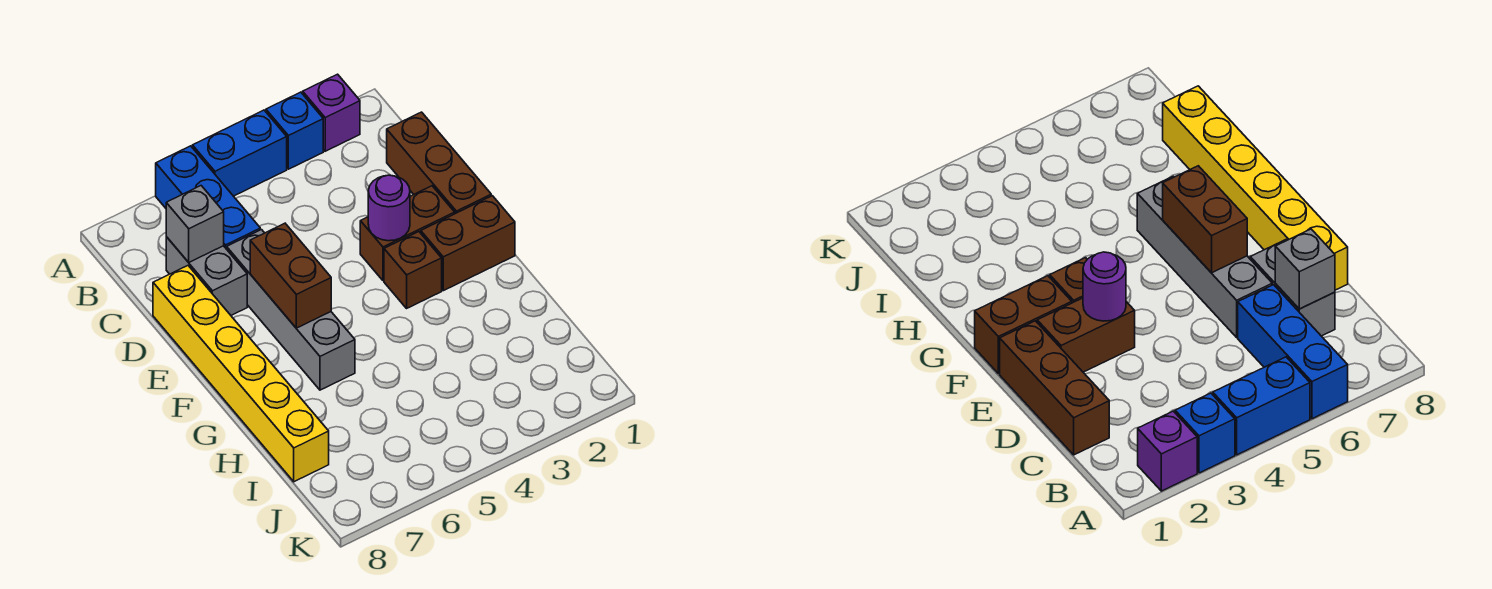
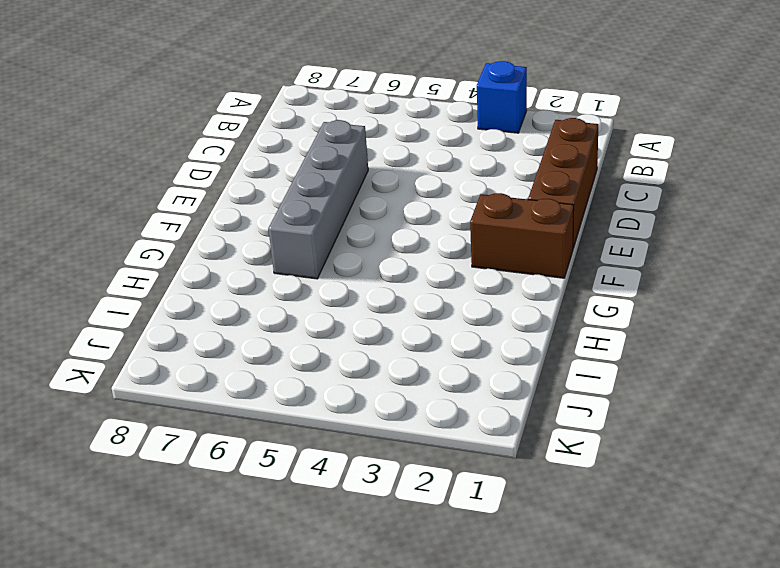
none -> purple 1x1 brick [303,74,360,151]
none -> blue 1x2 brick [192,110,287,196]
none -> blue 1x3 brick [156,146,260,249]

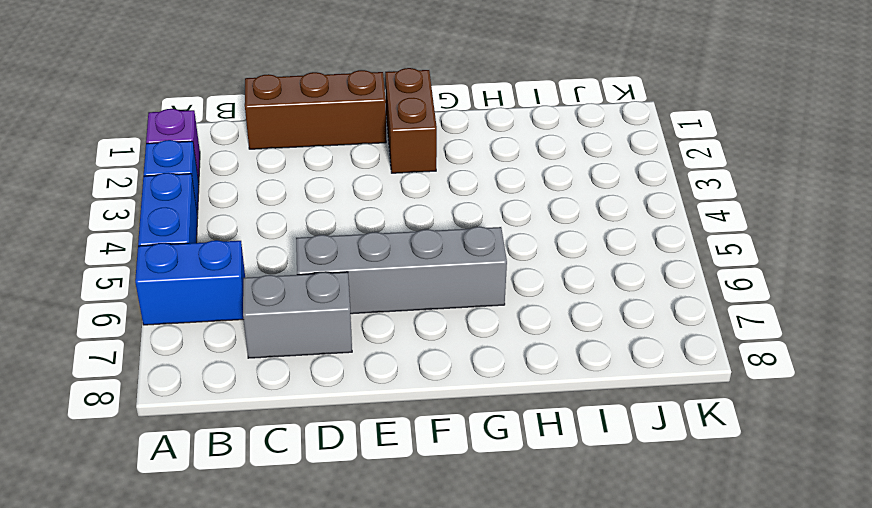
blue 1x2 brick [135,240,245,325] -> blue 1x3 brick [156,146,260,249]
none -> yellow 1x6 brick [153,266,329,482]
none -> brown 1x2 brick [360,186,455,281]
none -> brown 1x1 brick [384,232,442,308]

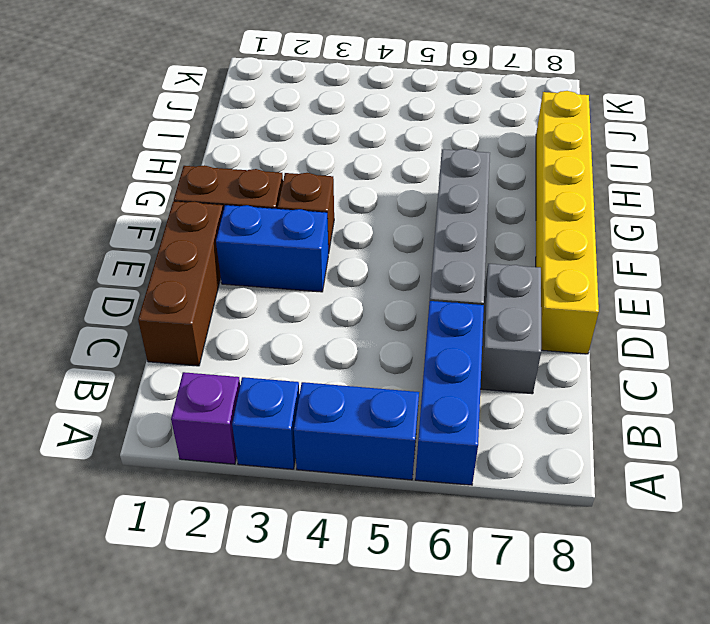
blue 1x2 brick [216,205,328,292] -> brown 1x2 brick [360,186,455,281]
none -> grey 1x1 brick [166,186,224,262]
none -> purple 1x1 round brick [368,175,410,241]
none -> brown 1x2 brick [250,223,331,328]

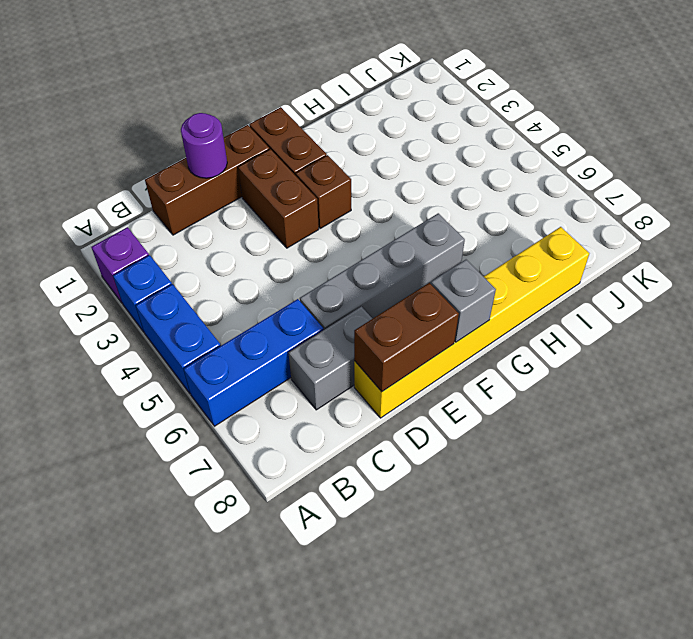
purple 1x1 round brick [181,113,227,178] -> purple 1x1 round brick moved to [368,175,410,241]
brown 1x2 brick [354,283,459,392] -> brown 1x2 brick moved to [250,223,331,328]
grey 1x1 brick [431,260,496,342] -> grey 1x1 brick moved to [166,186,224,262]

